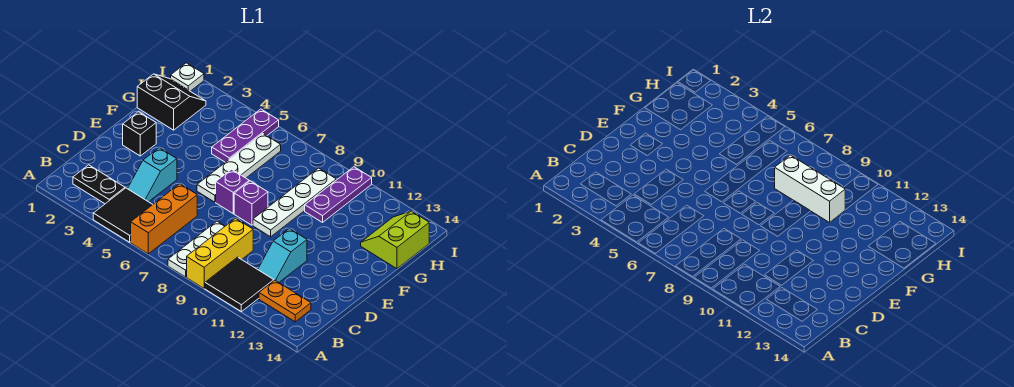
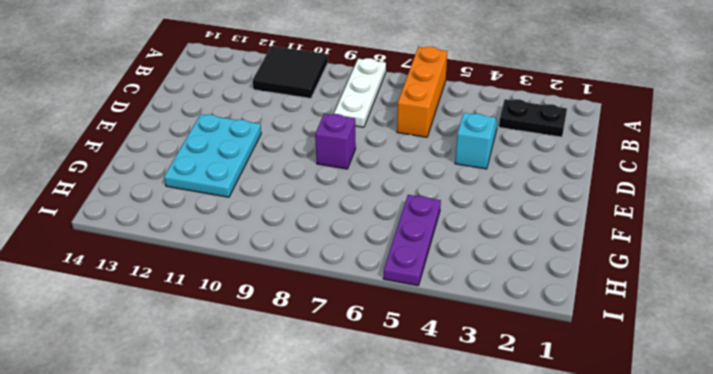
cyan 2x3 plate [164,114,261,197] -> none
none -> black 2x2 tile [93,188,153,242]
none -> yellow 1x3 brick [187,218,253,288]
none -> orange 1x2 plate [259,280,311,322]

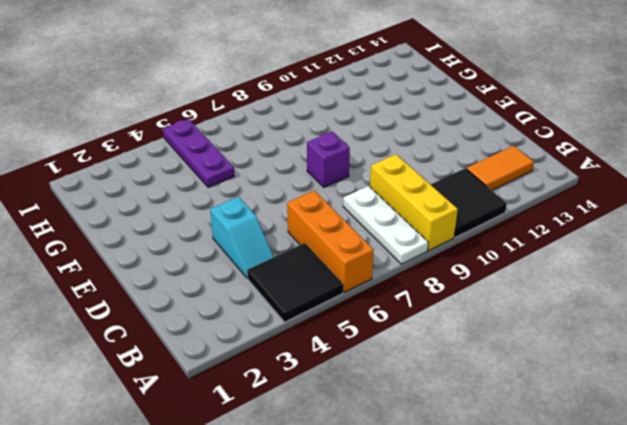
orange 1x2 tile [466,146,534,190] -> orange 1x2 plate [259,280,311,322]
none -> black 1x2 plate [73,165,125,204]
none -> cyan 1x2 slope [258,228,307,282]
none -> black 1x1 brick [123,112,156,156]

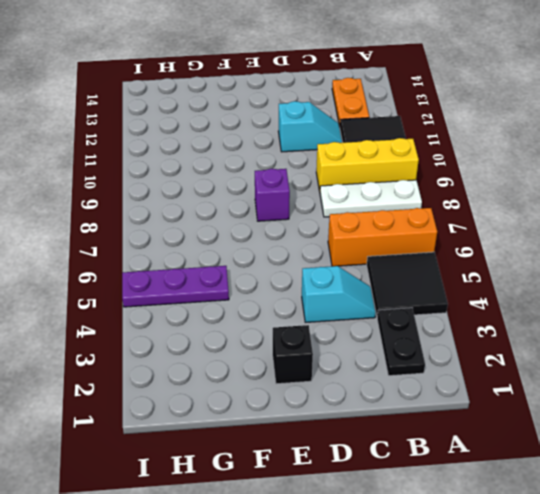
none -> white 1x4 plate [197,134,281,202]
none -> purple 1x1 brick [216,169,249,214]
none -> white 1x4 plate [253,168,336,237]

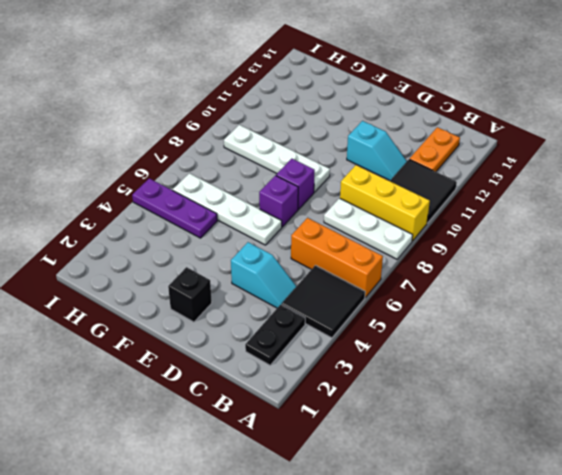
none -> black 2x2 slope [137,74,206,130]
none -> purple 1x3 plate [305,167,372,222]
none -> lime 2x2 slope [361,211,429,269]

